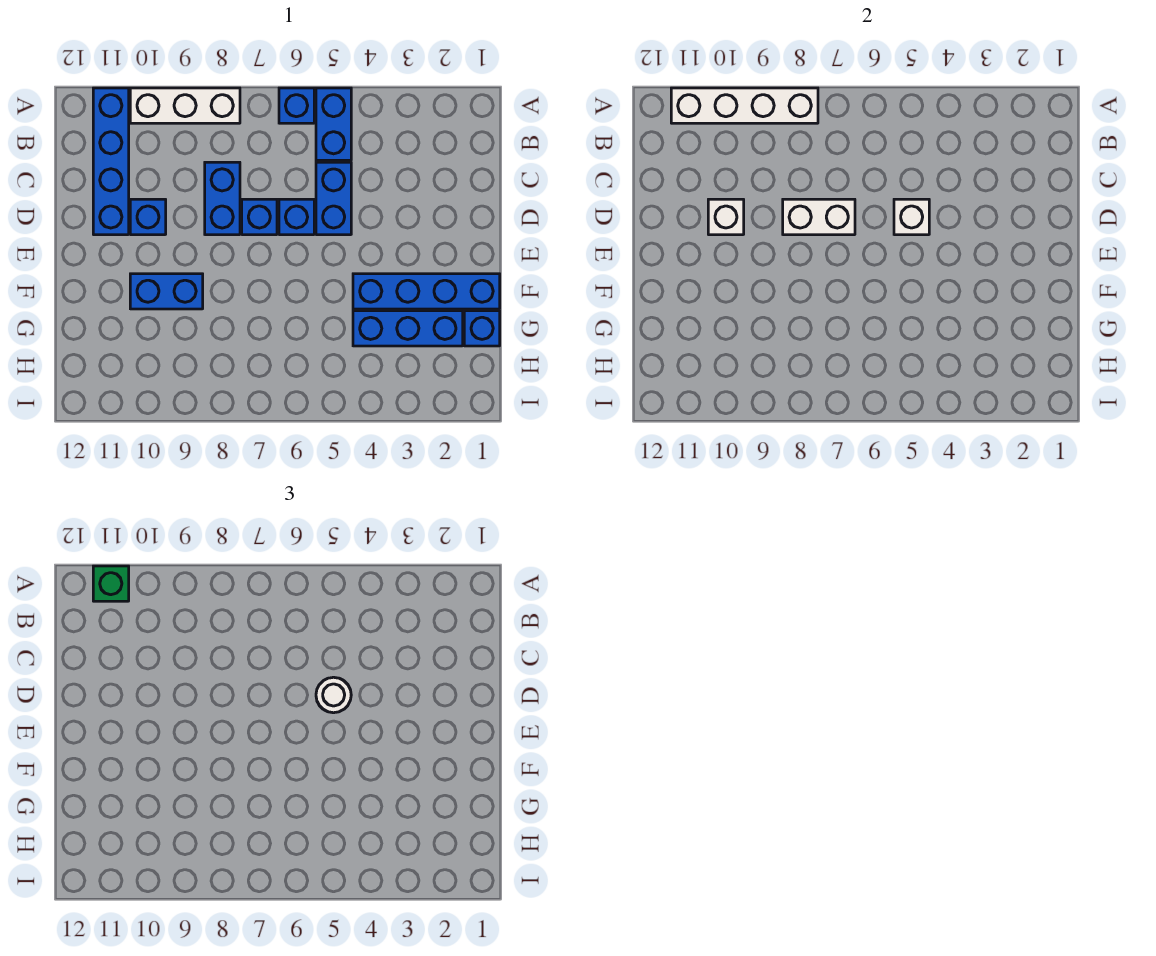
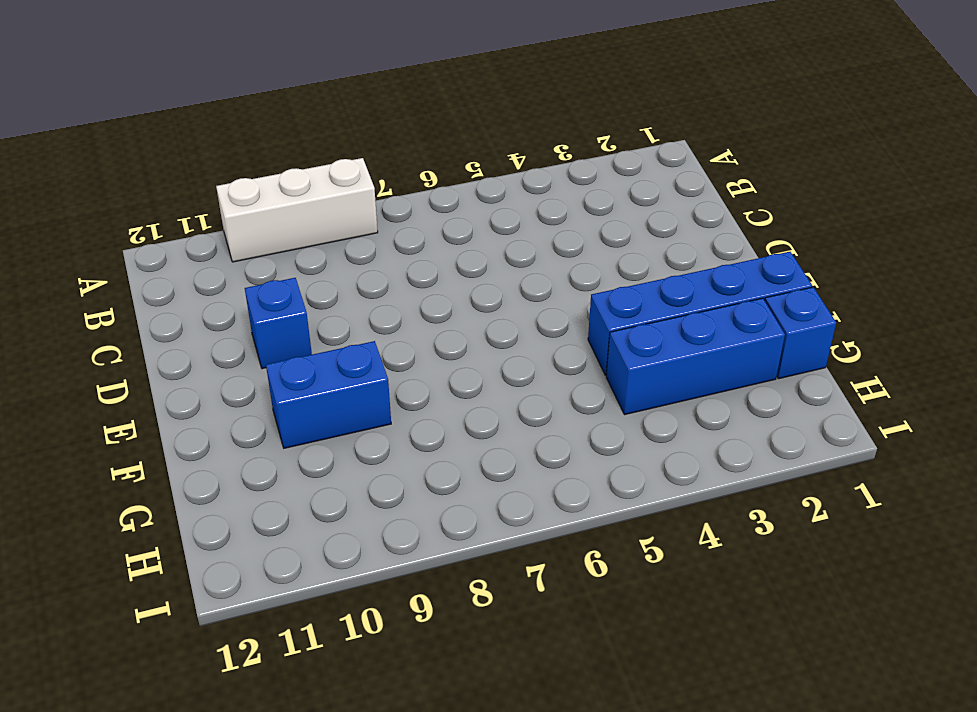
none -> blue 1x2 brick [316,88,351,160]
none -> blue 1x1 brick [279,88,314,123]
none -> blue 1x4 brick [93,88,129,235]

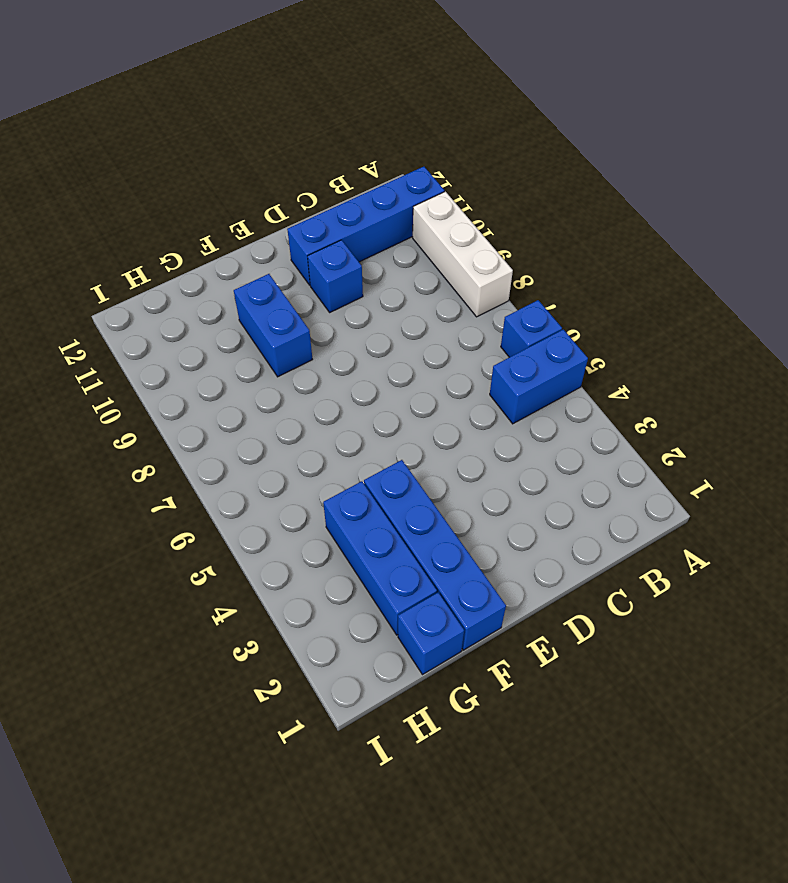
none -> blue 1x2 brick [316,162,351,235]
none -> blue 1x2 brick [205,162,240,235]
none -> blue 1x1 brick [279,199,314,235]

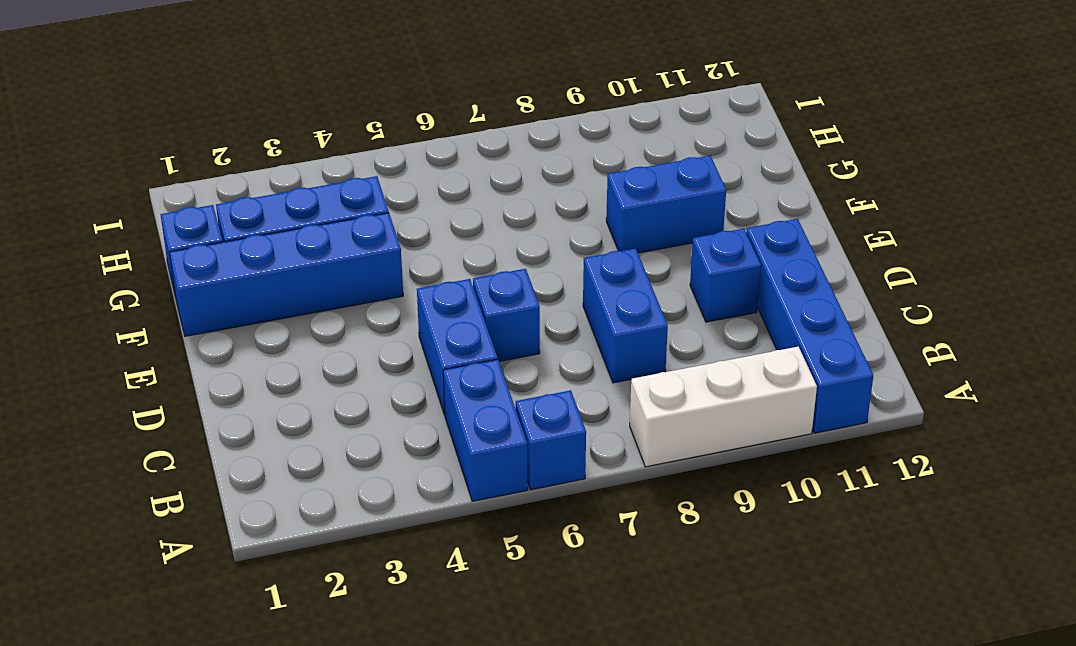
none -> blue 1x1 brick [242,199,277,235]
none -> white 1x4 brick [671,88,818,123]
none -> white 1x1 brick [894,199,929,235]

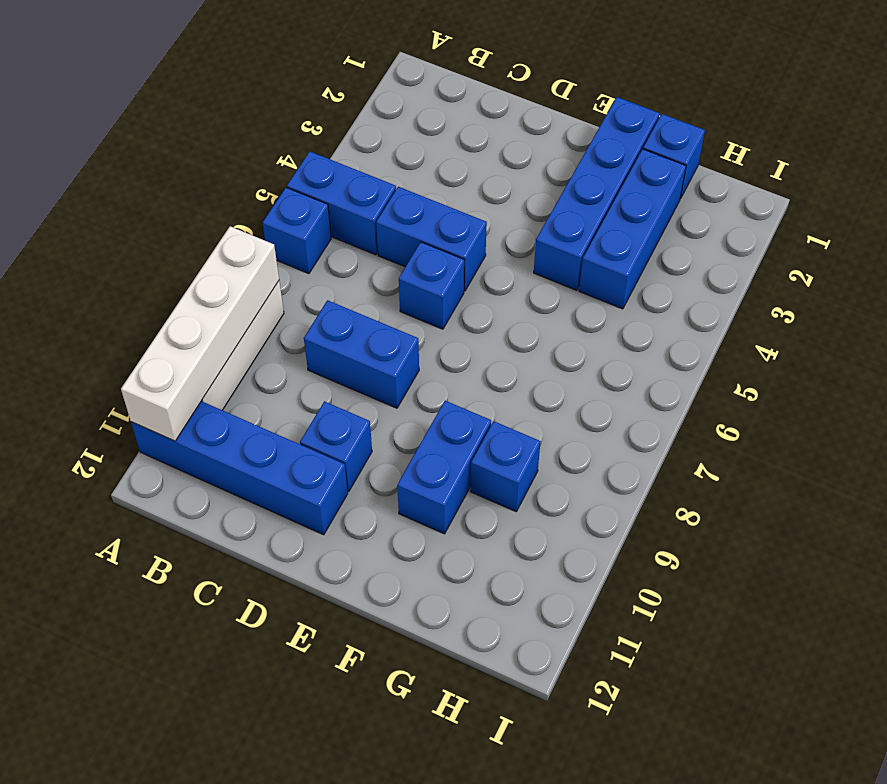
blue 1x1 brick [470,421,541,512] -> blue 1x1 brick moved to [242,199,277,235]
none -> white 1x1 brick [894,199,929,235]
none -> white 1x2 brick [783,199,855,235]
none -> white 1x1 brick [708,199,744,235]

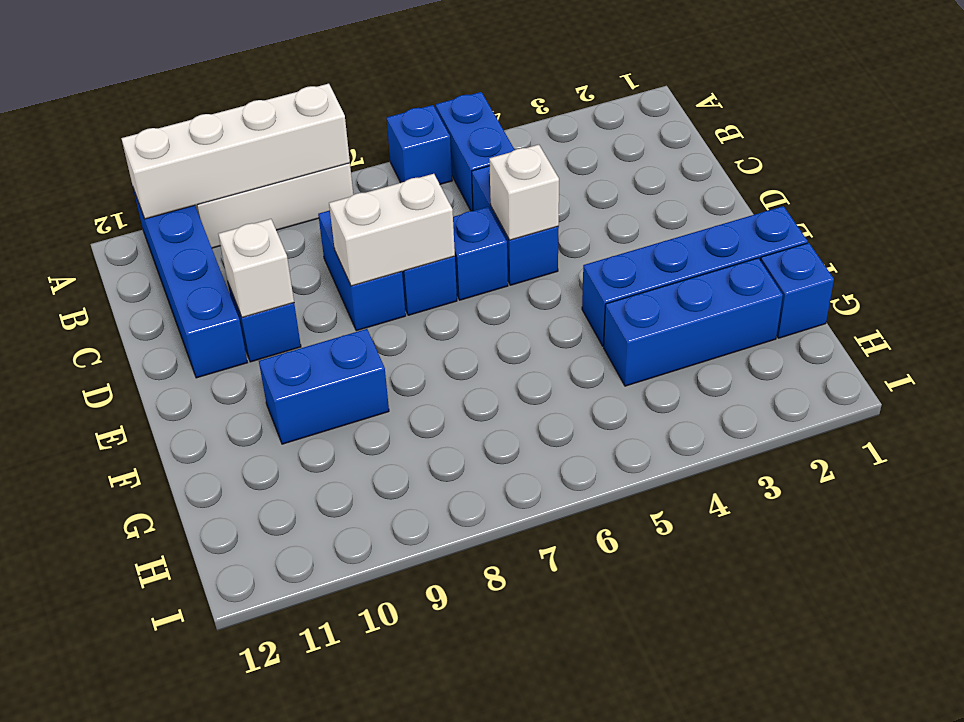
none -> green 1x1 brick [93,566,129,601]
none -> white 1x1 round brick [316,677,351,713]

